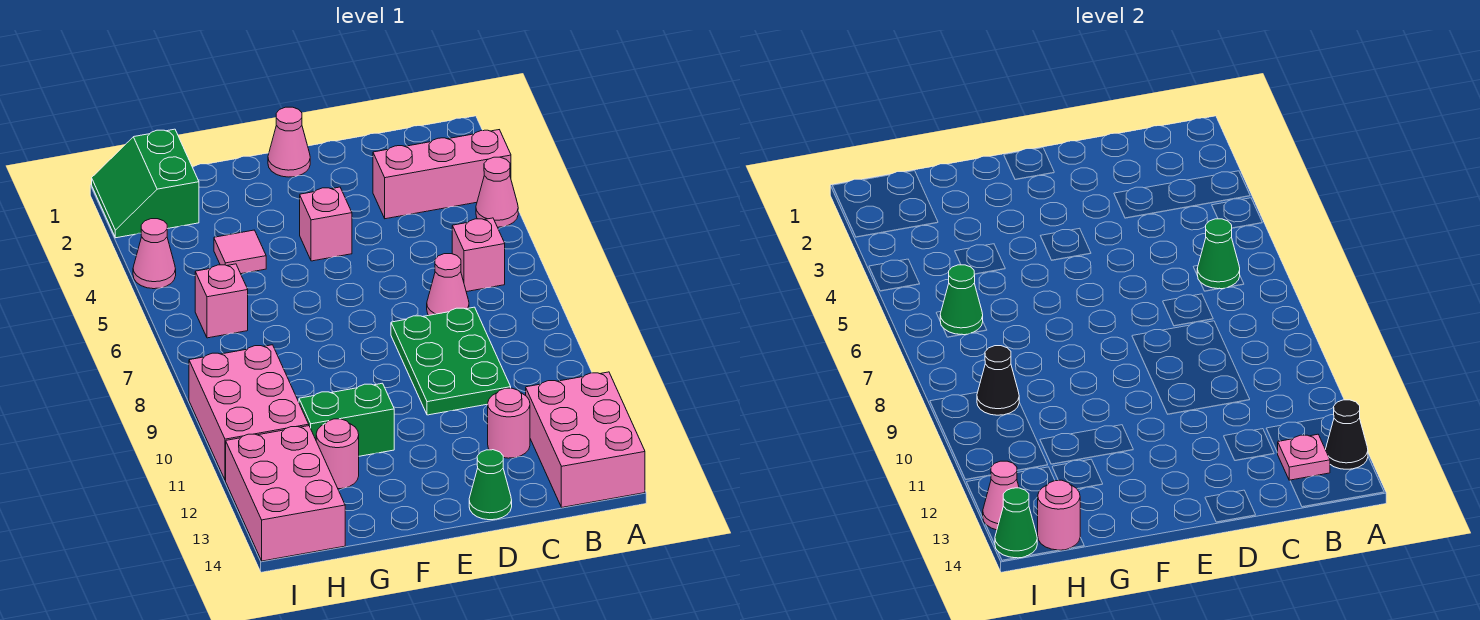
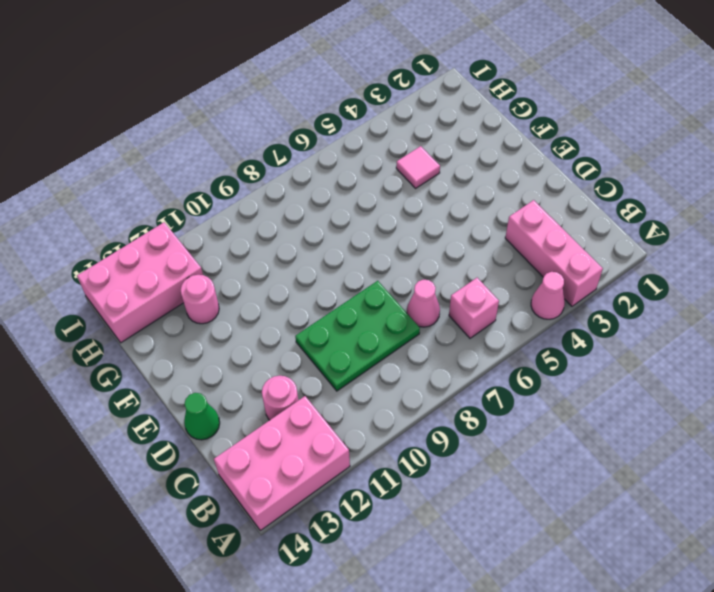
none -> pink 1x1 cone [268,107,310,177]
none -> pink 1x1 brick [300,187,352,261]
none -> green 1x2 brick [299,383,394,456]

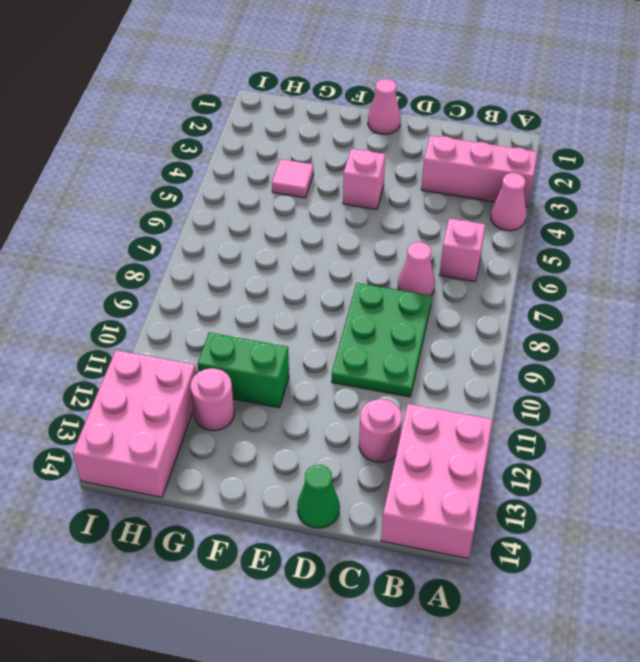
none -> green 2x2 slope [92,129,199,238]
none -> pink 1x1 brick [195,264,248,338]
none -> pink 2x3 brick [189,345,309,480]

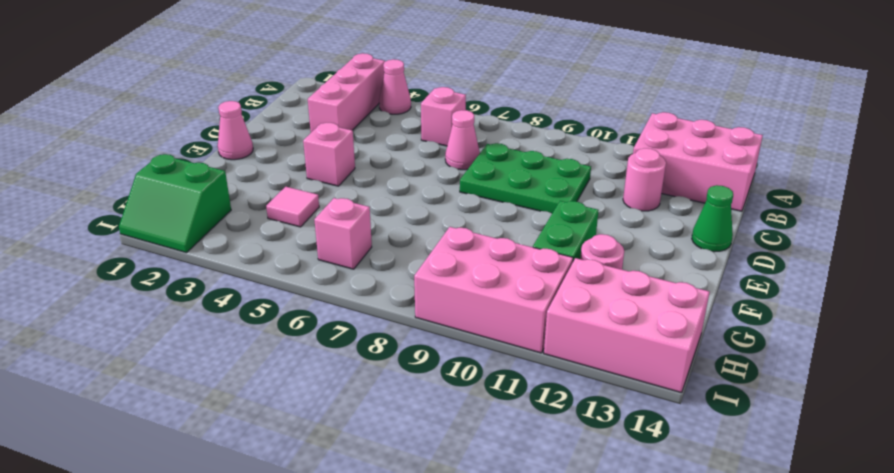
none -> pink 1x1 cone [133,219,176,289]
none -> black 1x1 cone [1326,400,1368,469]
none -> green 1x1 cone [1197,219,1240,289]

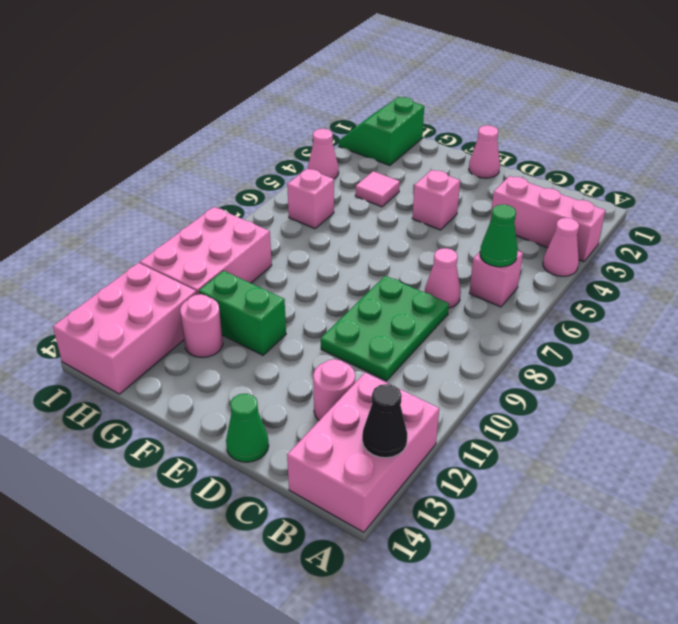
none -> pink 1x1 plate [1277,434,1330,481]
none -> green 1x1 cone [940,265,983,335]
none -> black 1x1 cone [977,346,1019,415]

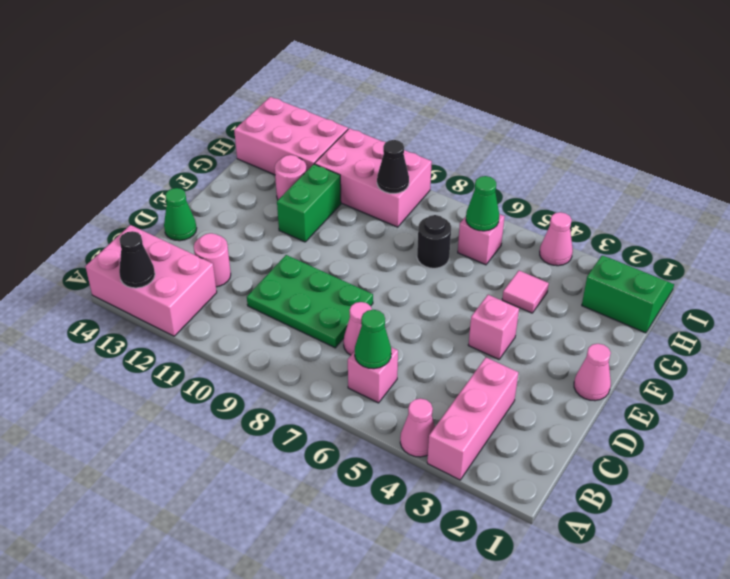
black 1x1 round brick [417,215,451,268] -> none
none -> pink 1x1 plate [1277,434,1330,481]
none -> pink 1x1 round brick [1038,480,1080,550]
none -> pink 1x1 cone [983,461,1019,530]

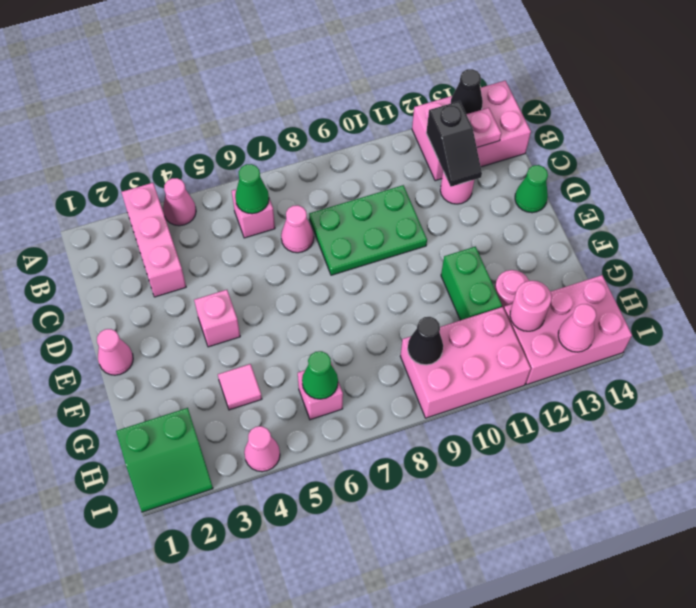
black 1x2 slope [426,101,482,187] -> none
pink 1x1 round brick [510,281,551,331] -> pink 1x1 round brick moved to [1038,480,1080,550]
none -> green 1x1 cone [995,488,1037,558]

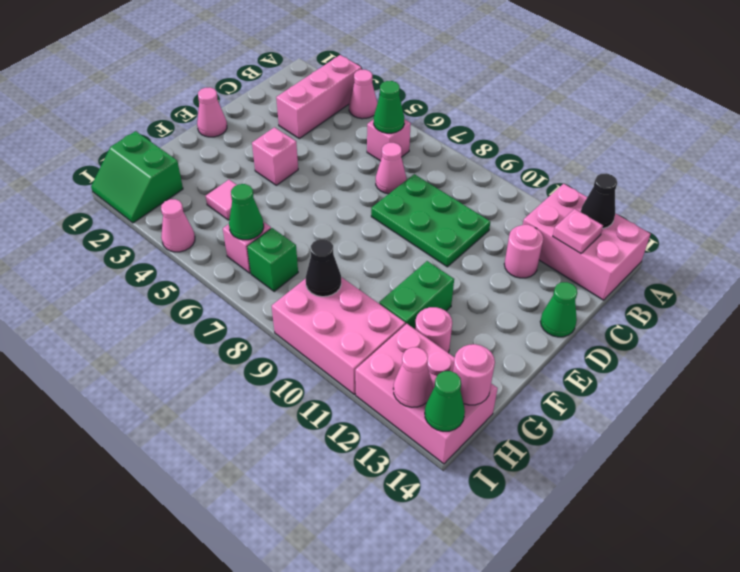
green 1x1 brick [247,228,298,291] -> none

